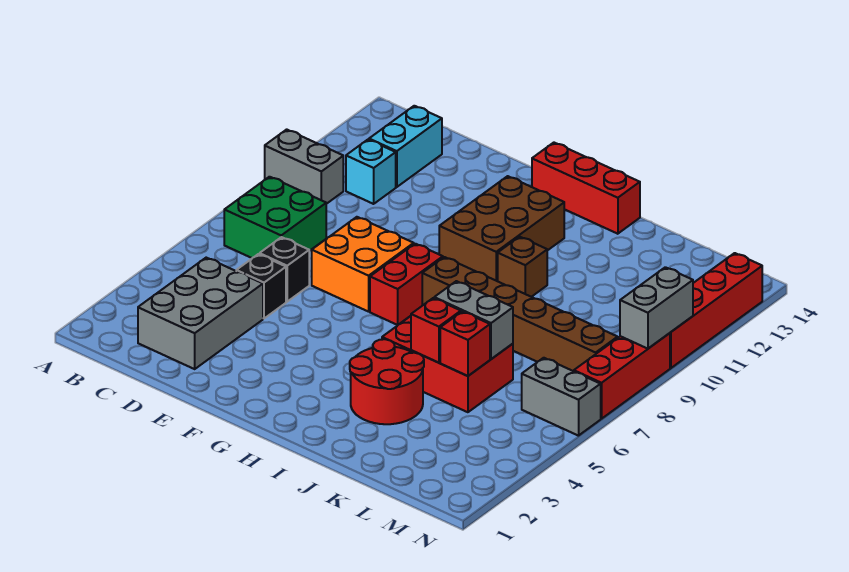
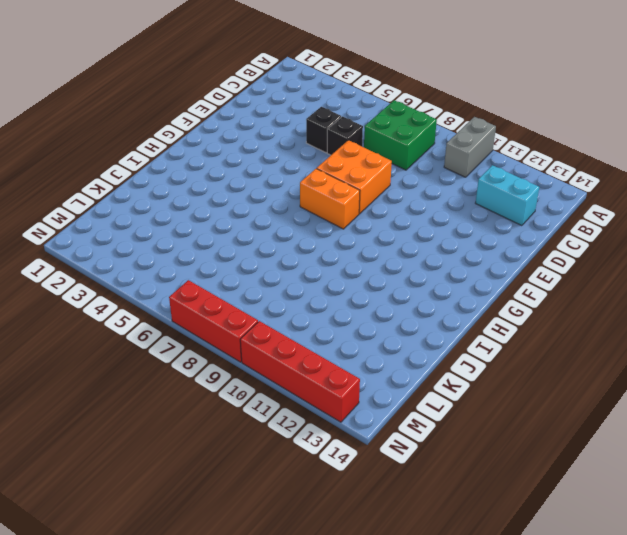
orange 1x2 brick [300,169,360,229] -> red 1x2 brick [370,244,443,325]
none -> grey 2x3 brick [138,258,263,369]
none -> cyan 1x1 brick [346,140,396,204]
none -> brown 2x3 brick [439,176,564,281]

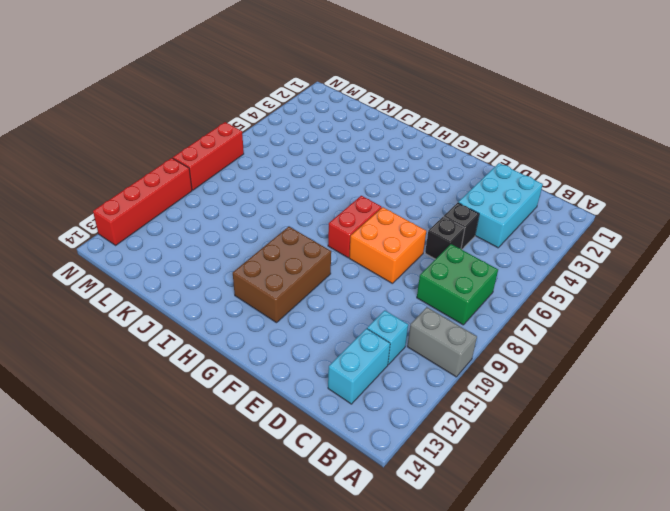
cyan 2x3 brick [458,163,543,248] -> grey 2x3 brick [138,258,263,369]
none -> red 1x3 brick [532,143,640,234]
none -> brown 1x6 brick [422,257,618,371]
none -> red 2x2 round brick [350,339,424,424]

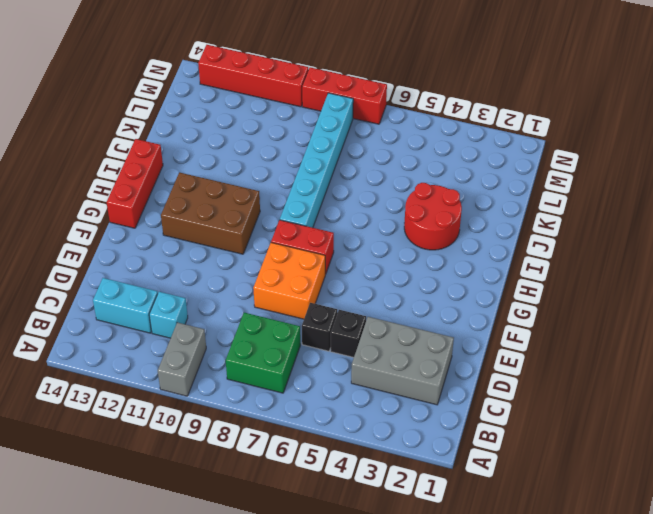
cyan 1x6 brick [280,93,353,228] -> brown 1x6 brick [422,257,618,371]
none -> red 2x3 brick [382,316,513,412]
none -> brown 1x1 brick [498,237,547,297]
none -> grey 1x2 brick [522,358,601,436]

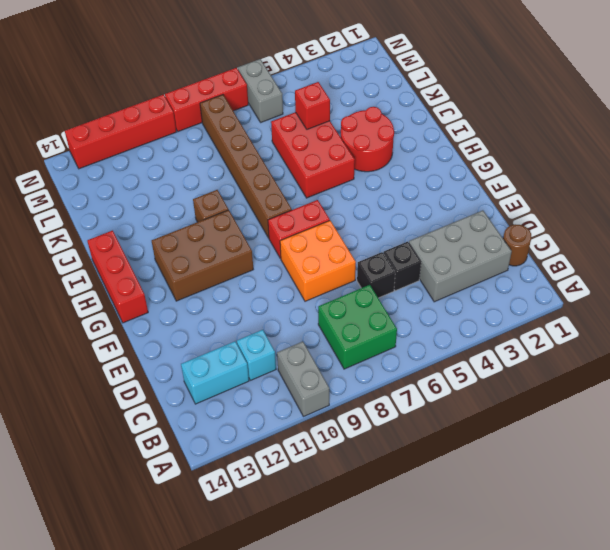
brown 1x1 round brick [503,224,532,266] -> none
none -> red 1x1 brick [411,298,461,363]
none -> grey 1x2 brick [434,281,513,359]
none -> grey 1x2 brick [620,267,693,349]

